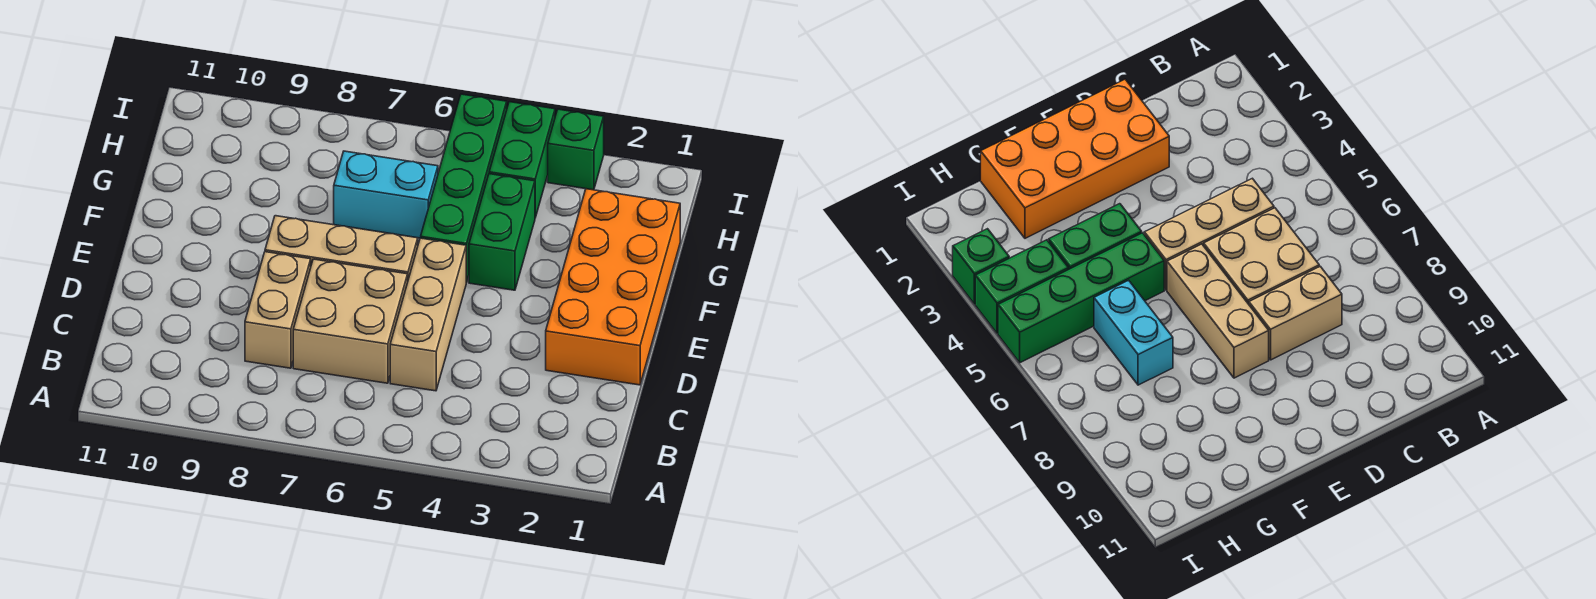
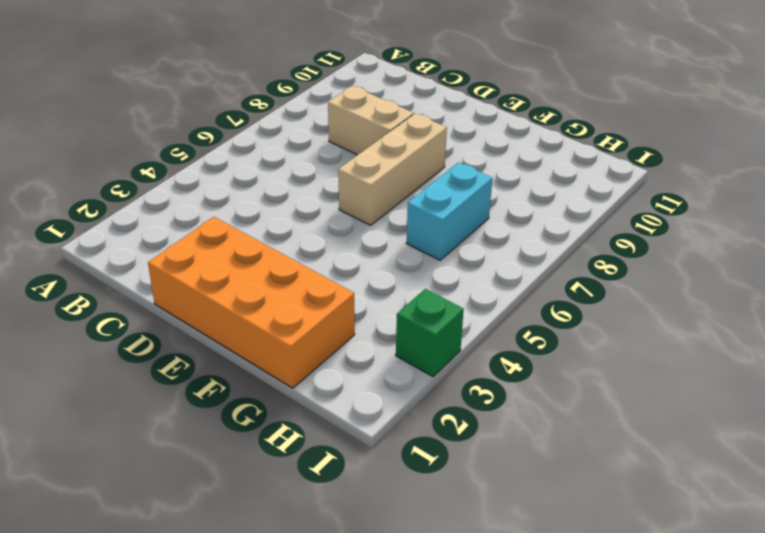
none -> tan 1x3 brick [390,238,466,391]
none -> tan 2x2 brick [293,259,408,383]

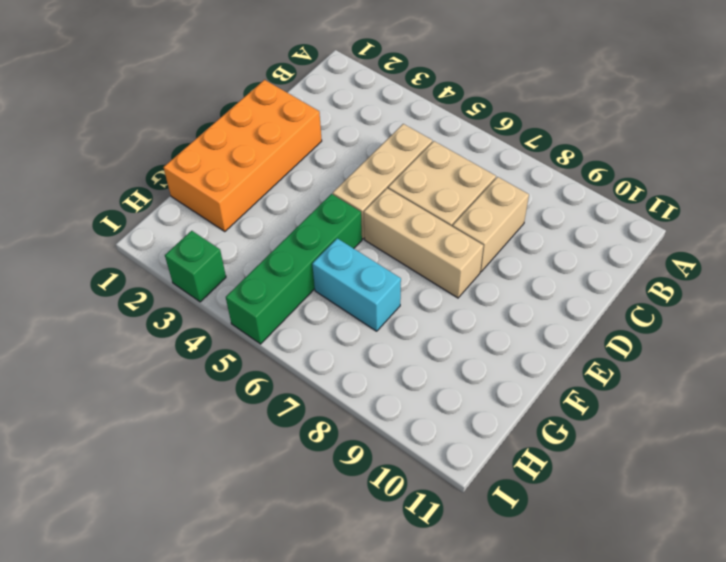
none -> green 1x2 brick [469,174,535,290]
none -> green 1x2 brick [489,102,555,218]

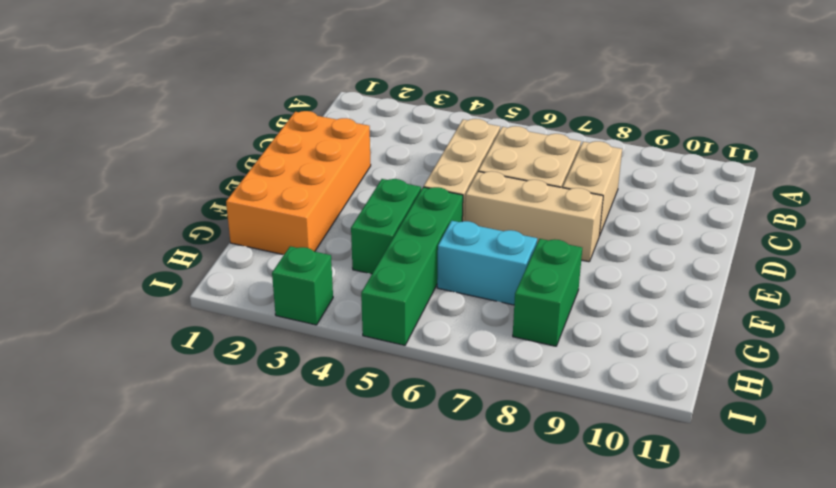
green 1x2 brick [513,239,582,346] -> green 1x2 brick moved to [489,102,555,218]

